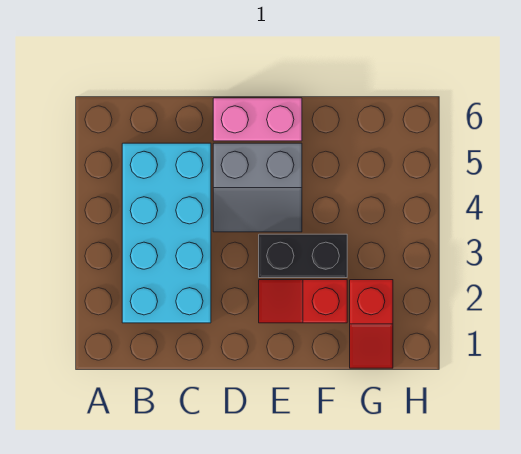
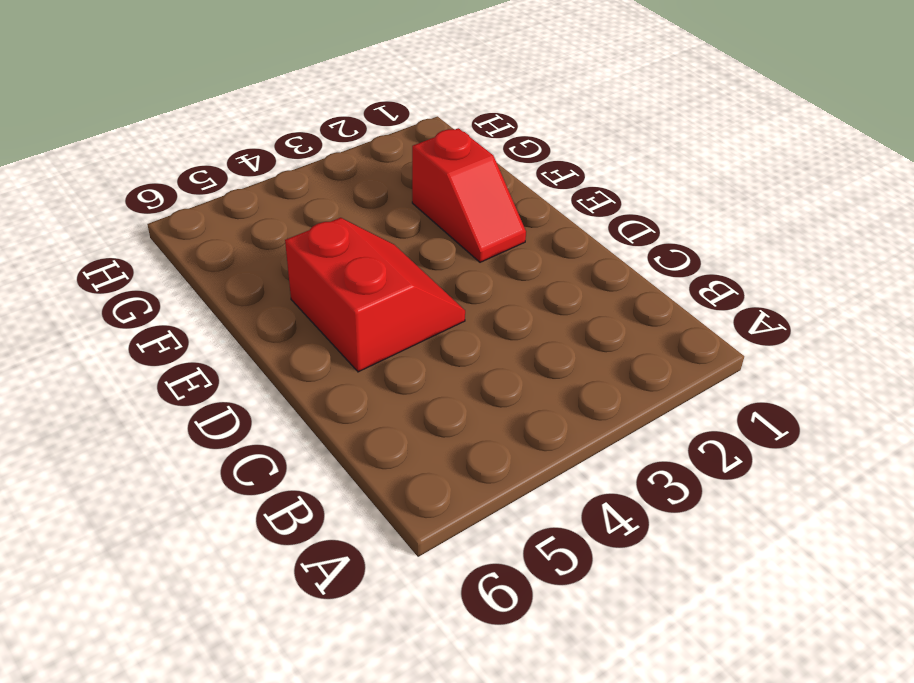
red 2x2 slope [285,218,465,372] -> grey 2x2 slope [213,143,302,232]
none -> cyan 2x4 brick [122,143,211,323]
none -> pink 1x2 brick [213,98,302,141]

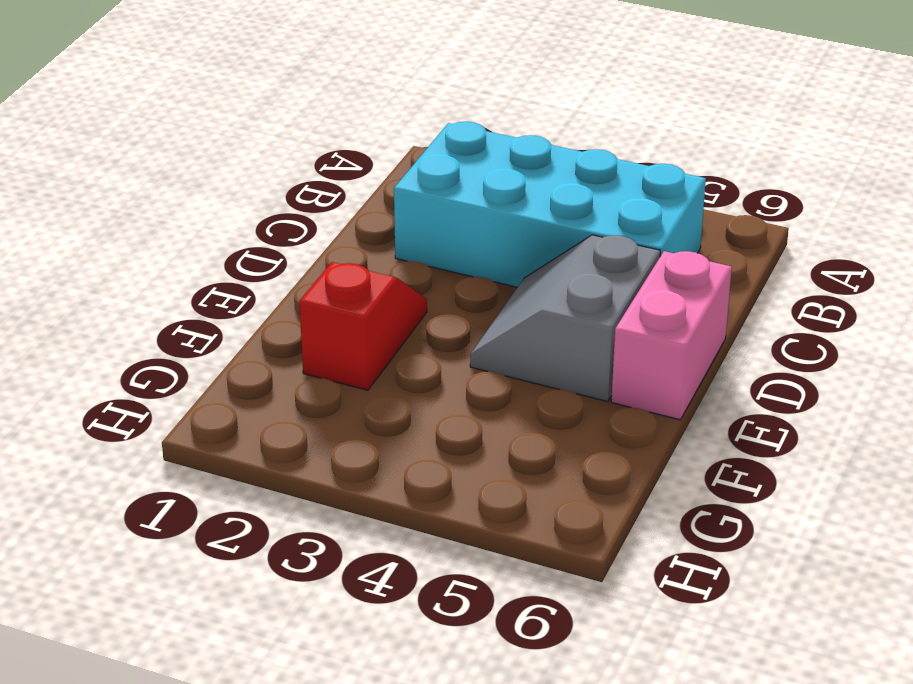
none -> black 1x2 brick [259,234,347,278]
none -> red 1x2 slope [350,280,393,368]

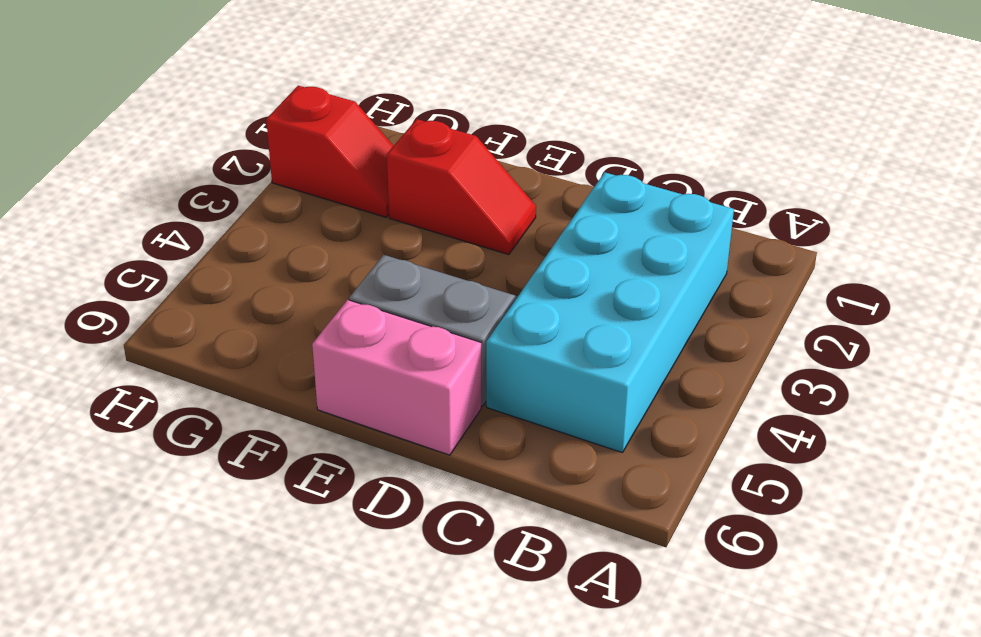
red 1x2 slope [266,86,393,217] -> red 1x2 slope turned to [350,280,393,368]
none -> black 1x2 brick [259,234,347,278]

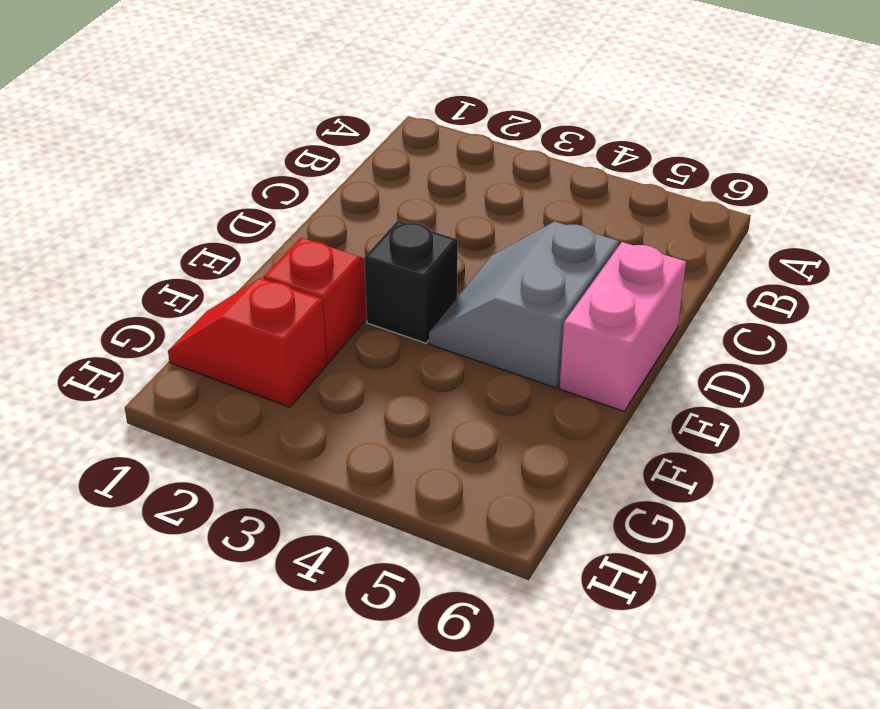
black 1x1 brick [364,220,458,343] -> black 1x2 brick [259,234,347,278]
none -> cyan 2x4 brick [122,143,211,323]

